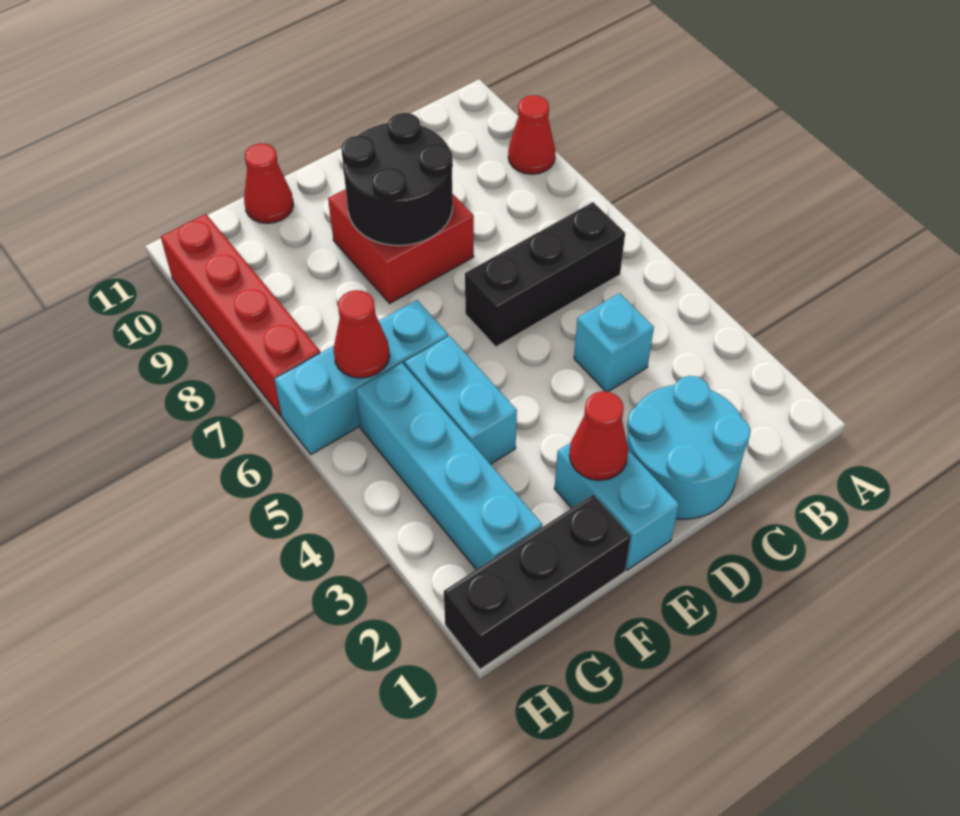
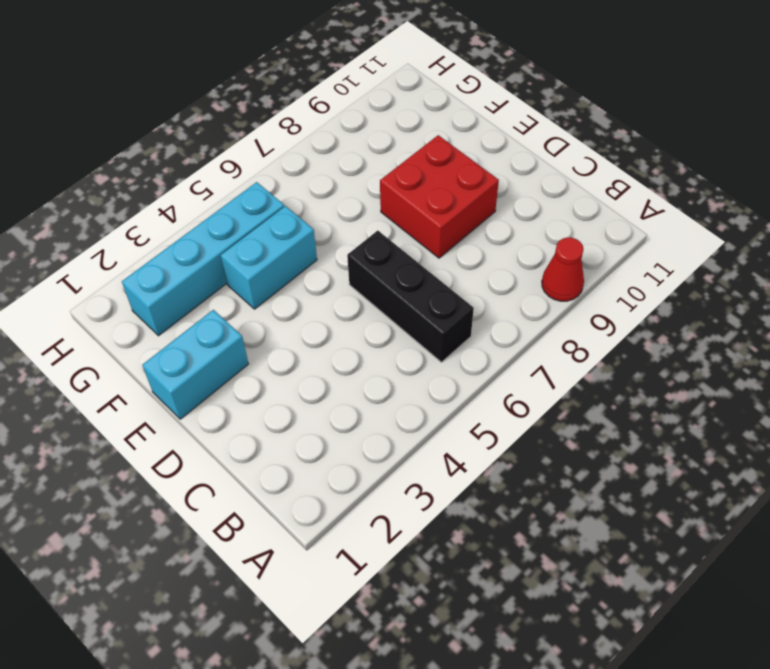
none -> cyan 2x2 round brick [627,376,751,519]
none -> cyan 1x1 brick [574,293,654,392]
none -> black 1x3 brick [444,495,631,669]

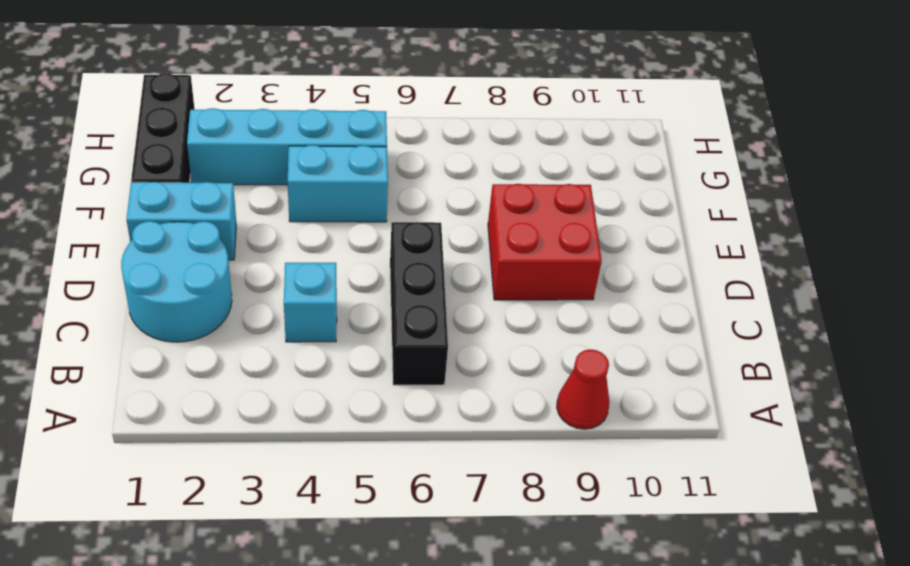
none -> cyan 1x3 brick [274,300,448,454]
none -> red 1x1 cone [244,143,293,223]
none -> red 1x4 brick [161,214,320,416]

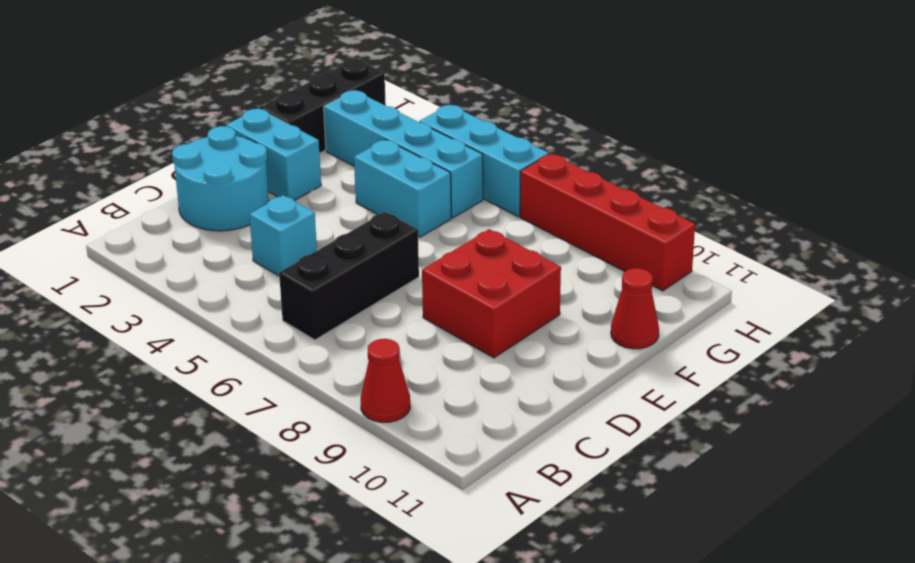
cyan 1x3 brick [419,105,549,217] -> cyan 1x3 brick turned to [274,300,448,454]
none -> black 2x2 round brick [341,113,453,246]
none -> red 1x1 cone [569,391,628,480]
none -> red 1x1 cone [333,290,390,378]

